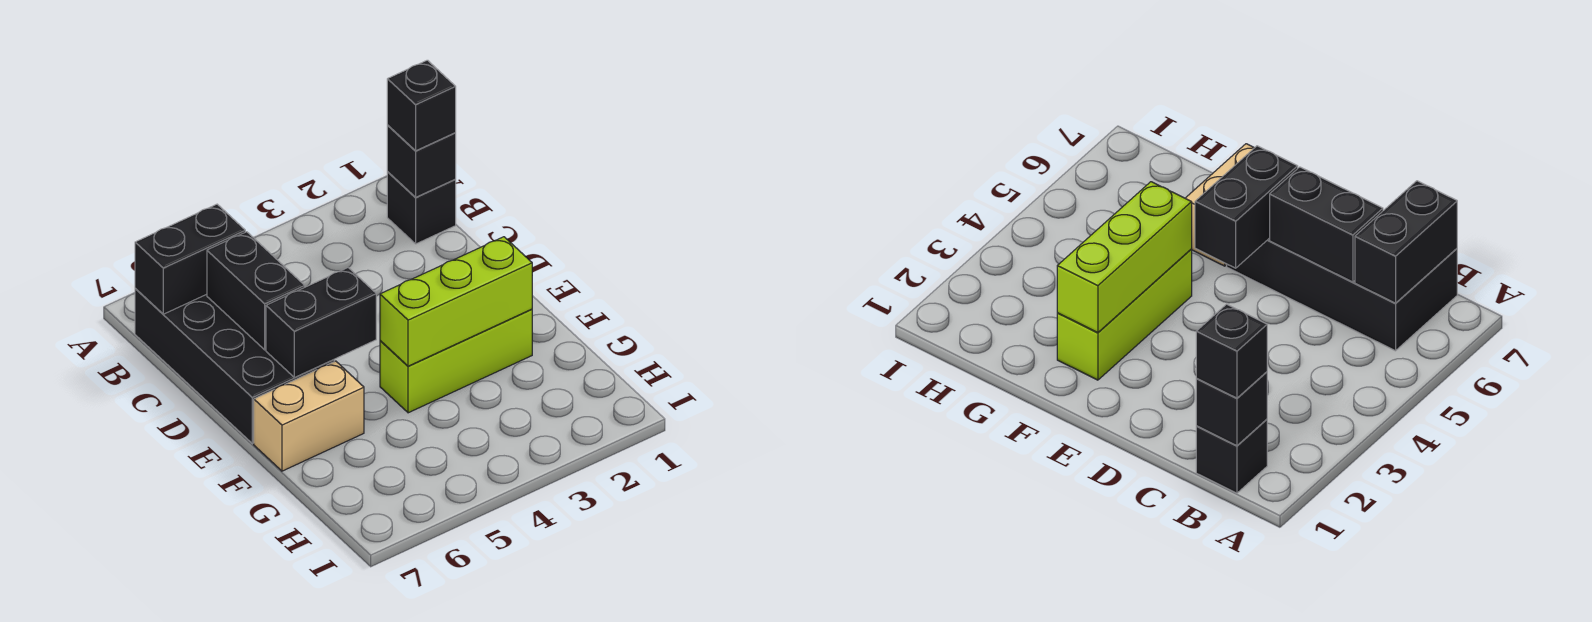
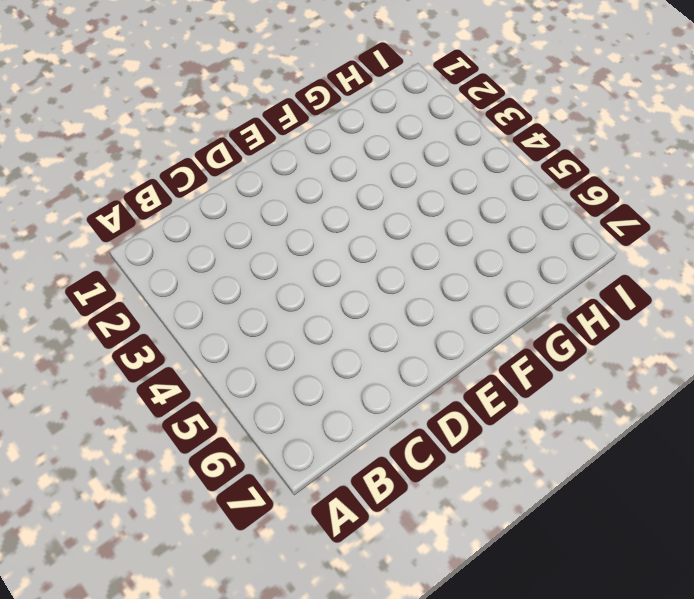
none -> black 1x1 brick [387,172,456,244]
none -> black 2x4 brick [135,288,334,444]

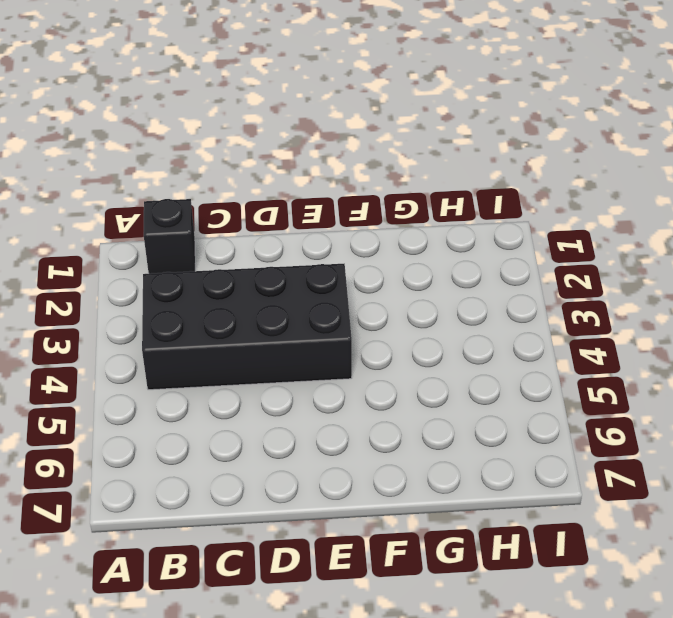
black 2x4 brick [142,264,352,390] -> black 2x4 brick moved to [135,288,334,444]
none -> lime 1x3 brick [380,309,532,413]
none -> tan 1x2 brick [254,361,364,471]

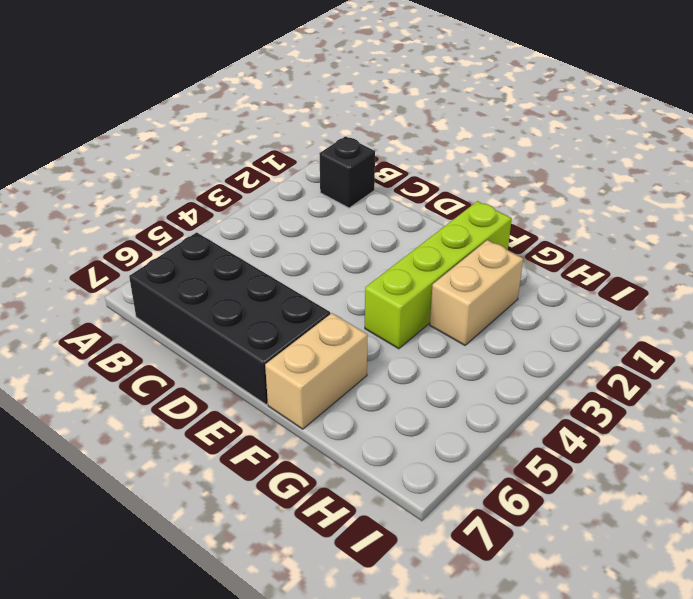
lime 1x4 brick [365,201,512,349] -> lime 1x3 brick [380,309,532,413]
tan 1x2 brick [430,240,523,345] -> none
none -> black 1x1 brick [387,126,456,197]
none -> black 1x2 brick [135,204,245,314]

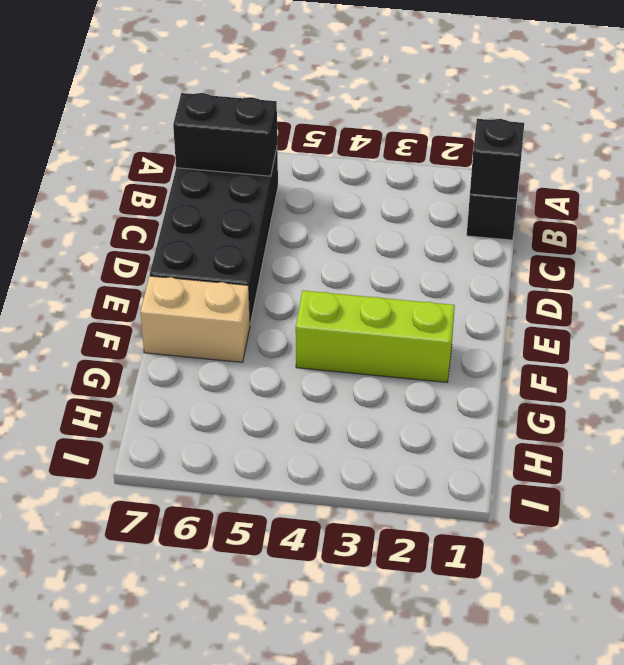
none -> black 1x2 brick [207,232,305,350]
none -> black 1x2 brick [266,268,376,378]

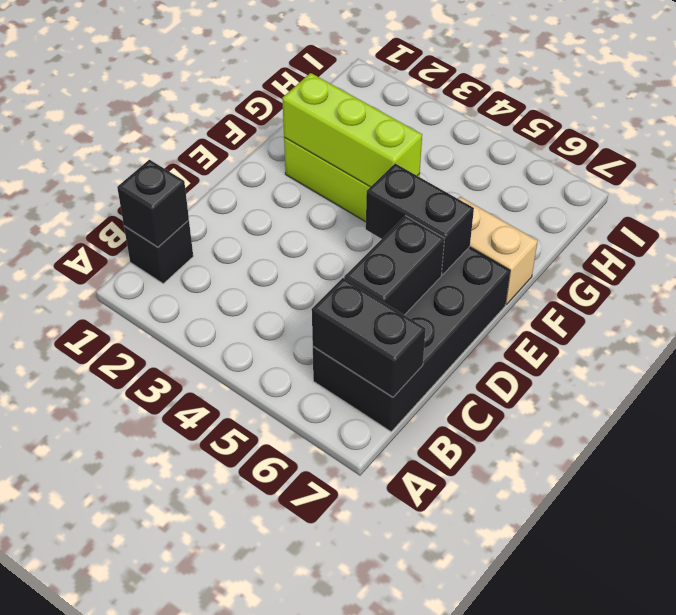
none -> black 1x1 brick [387,60,456,151]

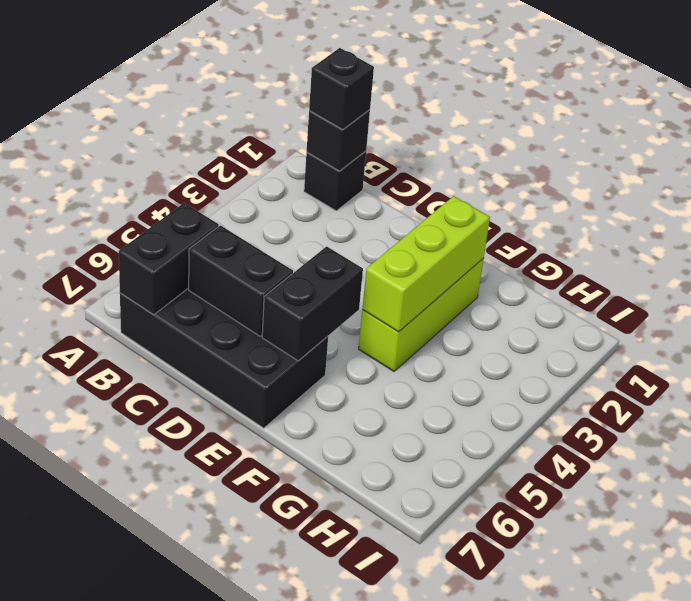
none -> tan 1x2 brick [254,361,364,471]

